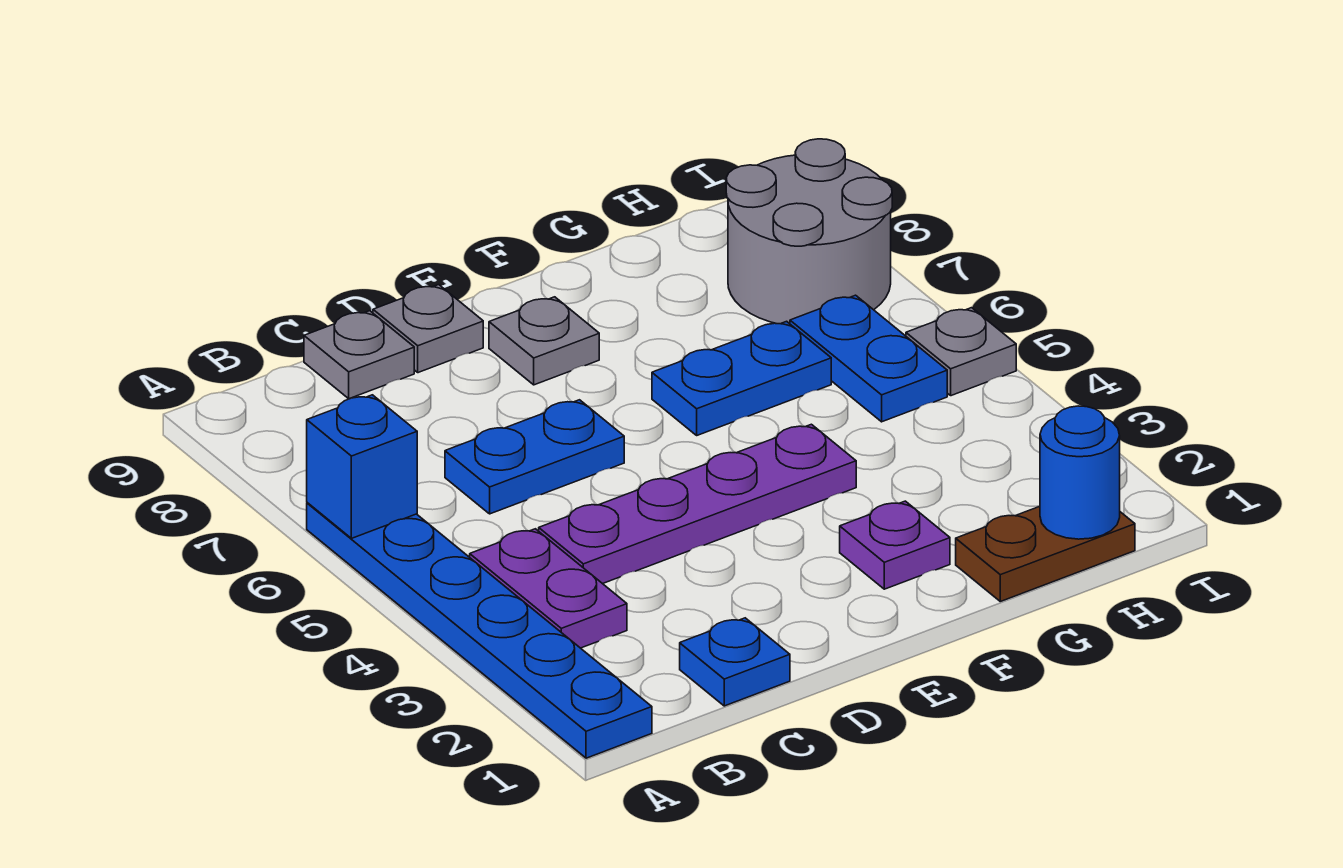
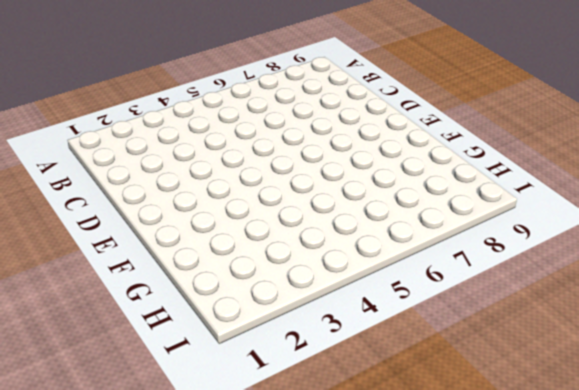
none -> blue 1x6 plate [307,503,652,758]
none -> purple 1x2 plate [470,529,627,648]
none -> blue 1x1 plate [680,618,790,706]

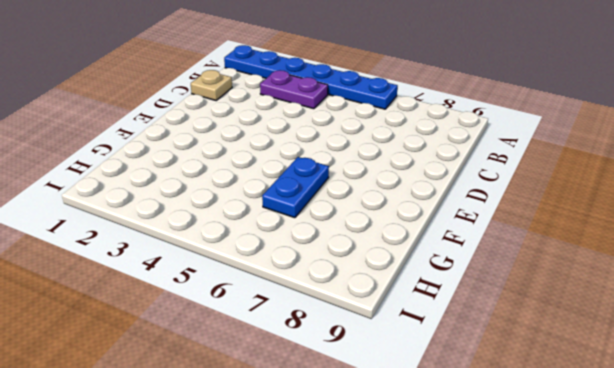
tan 1x1 plate [191,70,232,100] -> blue 1x1 plate [680,618,790,706]
none -> purple 1x4 plate [539,424,856,584]
none -> blue 1x2 plate [445,400,624,514]
none -> grey 1x1 plate [304,311,414,399]

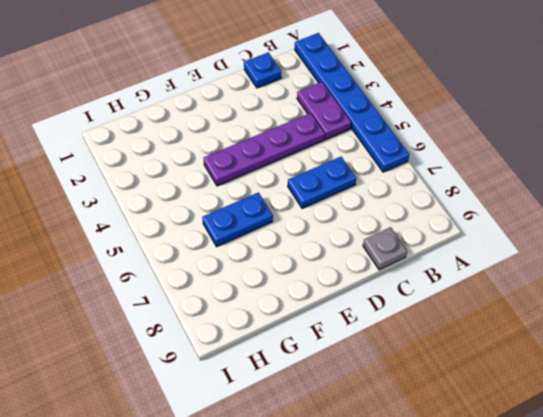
none -> grey 1x1 plate [373,285,483,373]
none -> grey 1x1 plate [489,297,599,385]
none -> purple 1x1 plate [840,501,950,589]

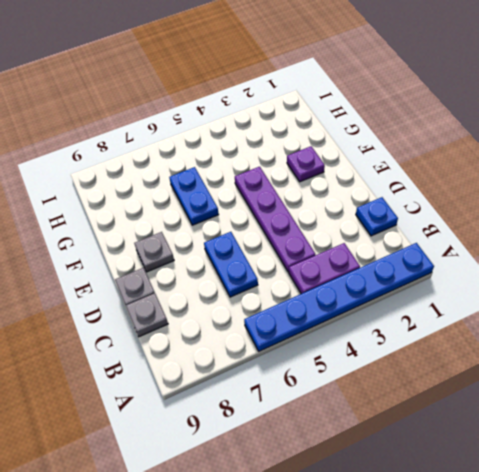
none -> brown 1x2 plate [956,506,1135,601]
none -> blue 1x2 plate [790,295,947,422]
none -> grey 2x2 round brick [726,139,892,324]

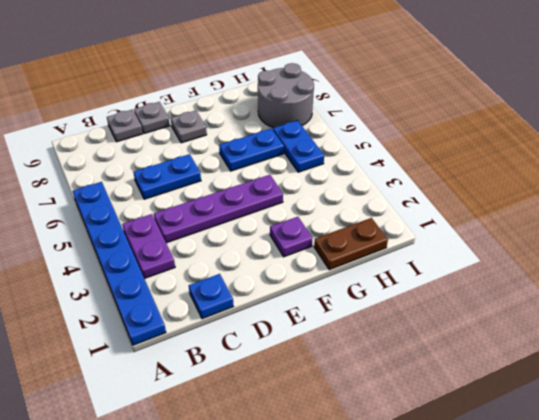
none -> grey 1x1 plate [906,308,1016,396]
none -> blue 1x1 brick [307,395,417,538]
none -> blue 1x1 round brick [1040,406,1120,539]

